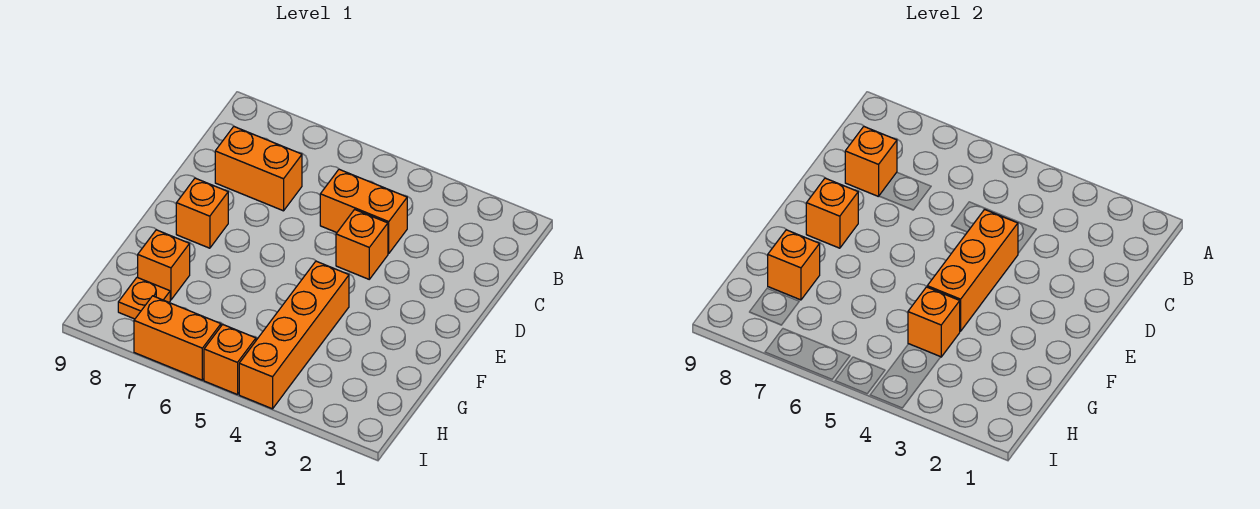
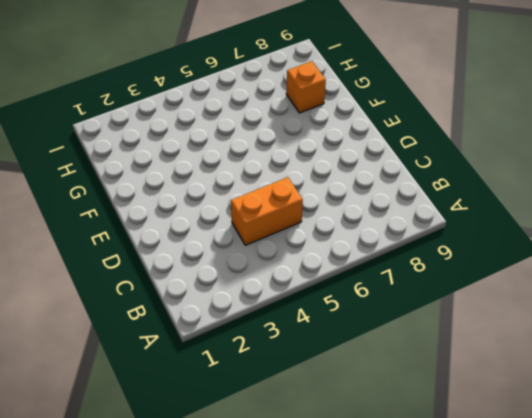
none -> orange 1x2 brick [215,127,302,211]
none -> orange 1x1 brick [336,209,388,279]
none -> orange 1x1 brick [176,178,228,248]

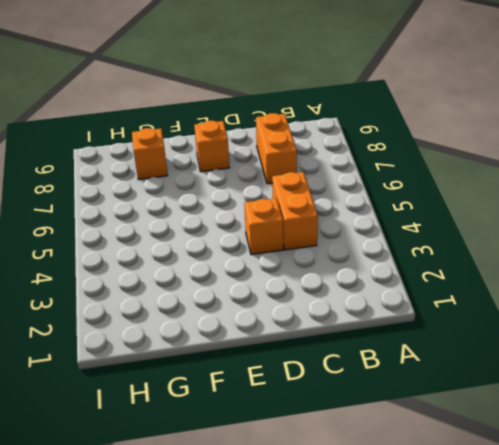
none -> orange 1x4 brick [239,261,349,409]
none -> orange 1x1 plate [118,277,170,319]
none -> orange 1x1 brick [204,325,256,395]

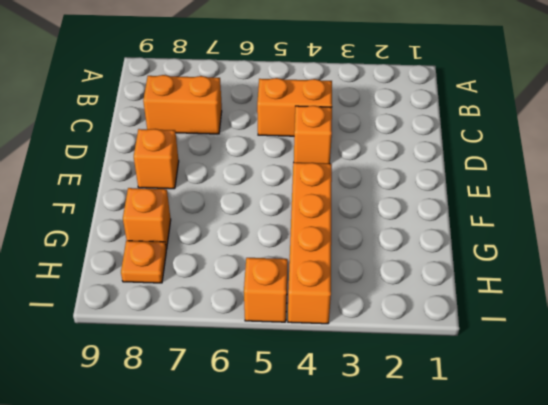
none -> orange 1x2 brick [134,296,221,380]
none -> orange 1x1 brick [845,127,897,197]
none -> orange 1x3 brick [927,209,1018,331]

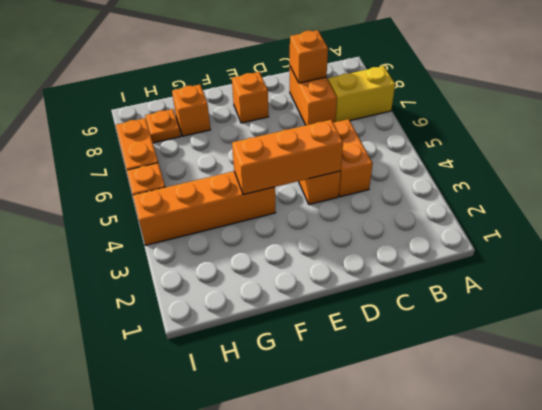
yellow 1x2 brick [328,66,395,122] -> none
none -> orange 1x1 brick [806,178,858,248]
none -> orange 1x1 brick [908,287,960,357]
none -> orange 1x1 brick [768,230,820,300]

